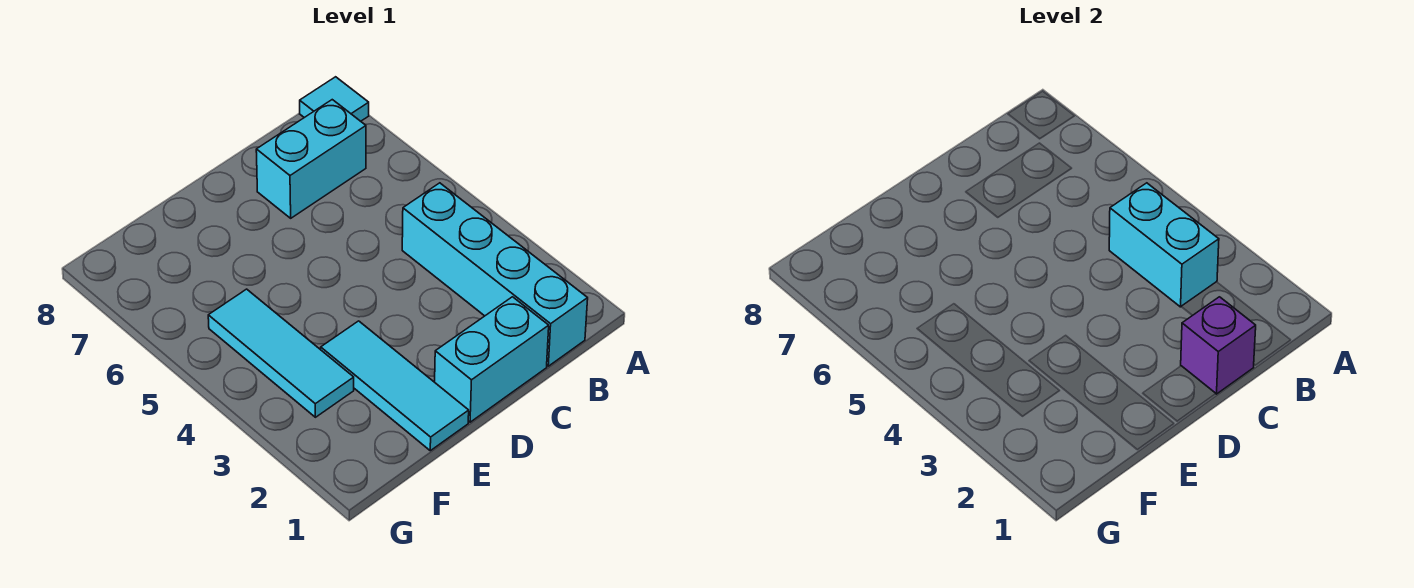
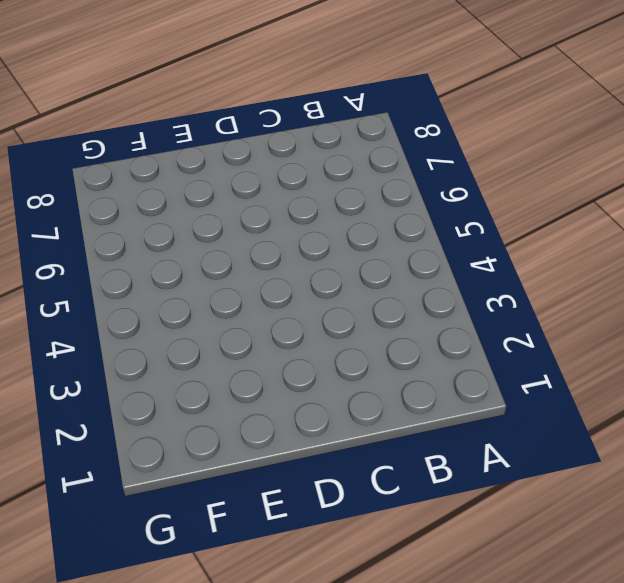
none -> cyan 1x1 tile [300,77,369,121]
none -> cyan 1x4 brick [402,183,588,366]

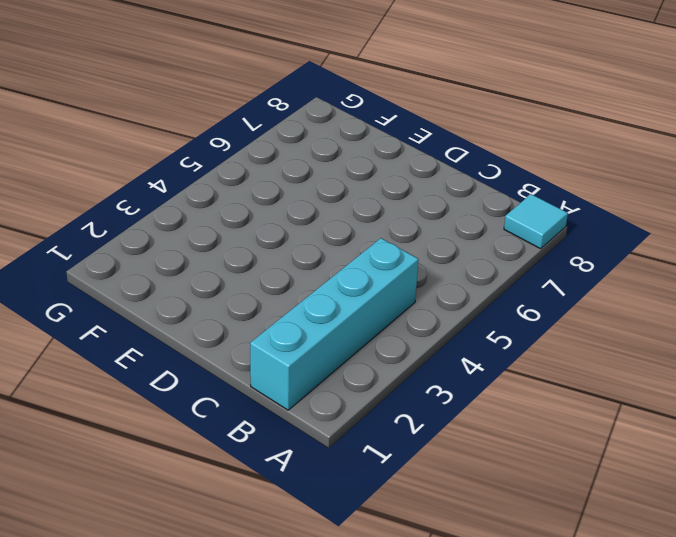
none -> cyan 1x2 brick [256,100,366,218]
none -> cyan 1x2 brick [435,297,549,422]

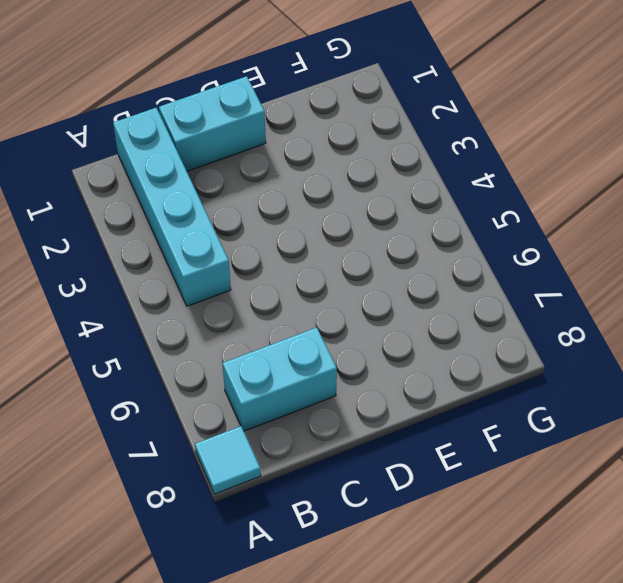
none -> cyan 1x3 tile [321,321,469,451]
none -> cyan 1x3 tile [208,289,354,417]

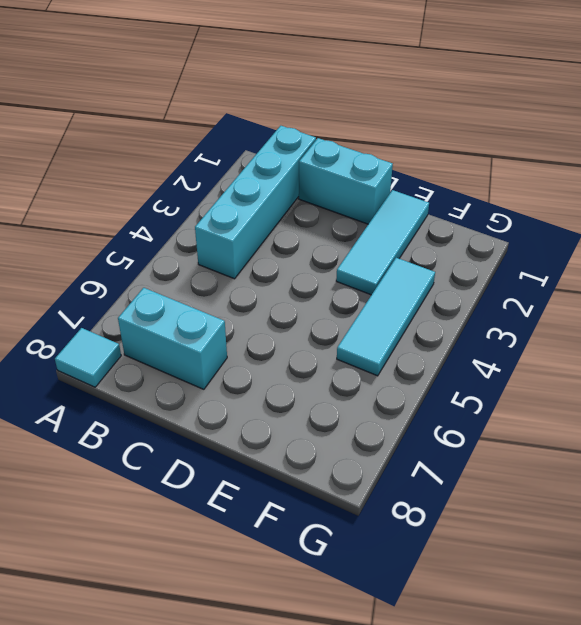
none -> cyan 1x2 brick [1109,183,1219,307]
none -> purple 1x1 brick [1181,297,1256,394]

